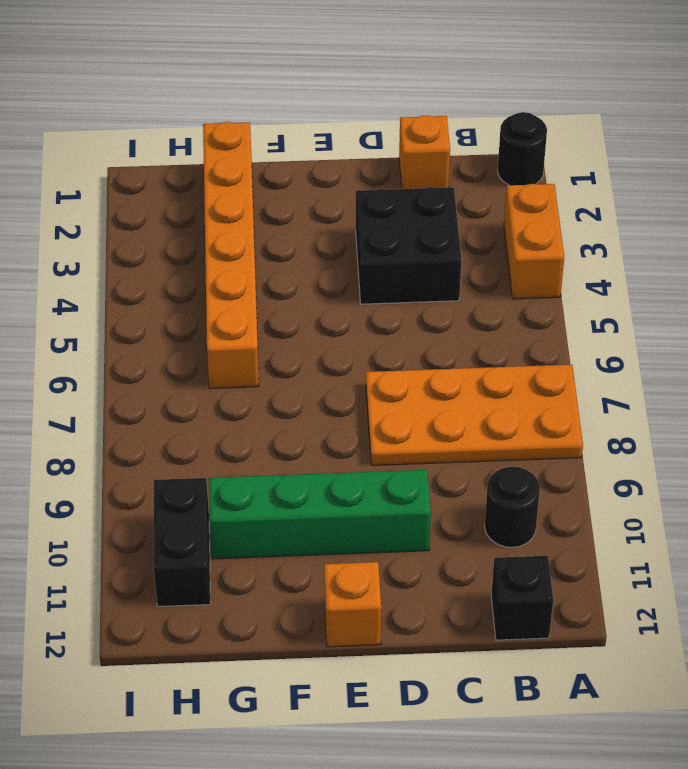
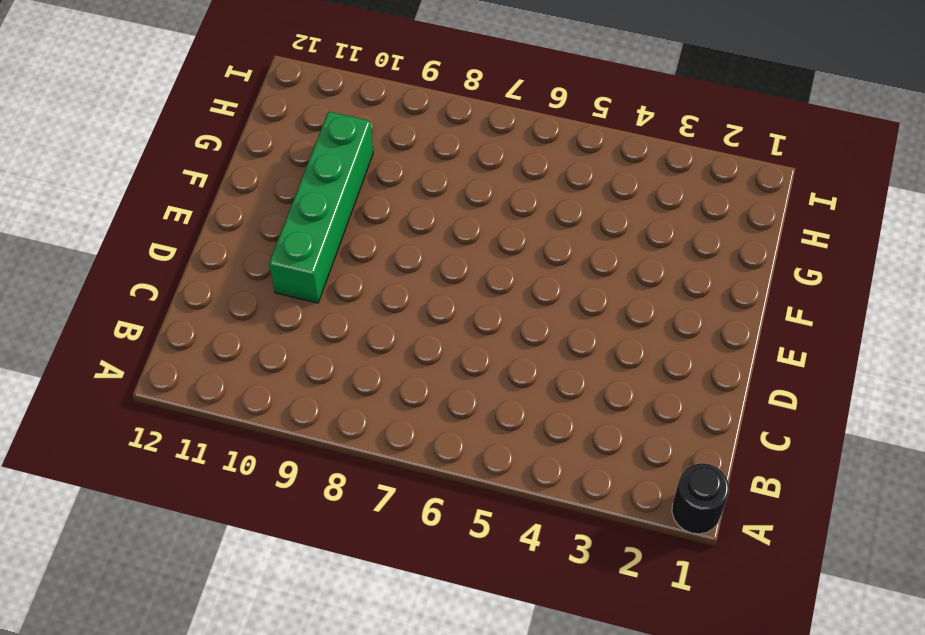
none -> orange 1x2 brick [504,184,564,299]
none -> orange 2x4 plate [366,365,583,465]

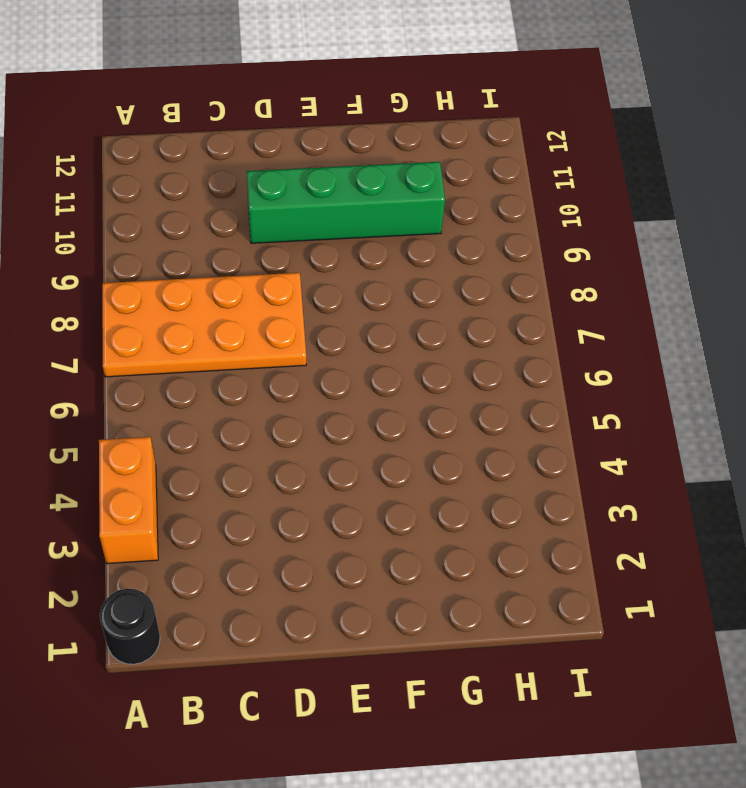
none -> black 1x1 round brick [484,467,540,547]
none -> black 1x1 brick [491,556,553,640]

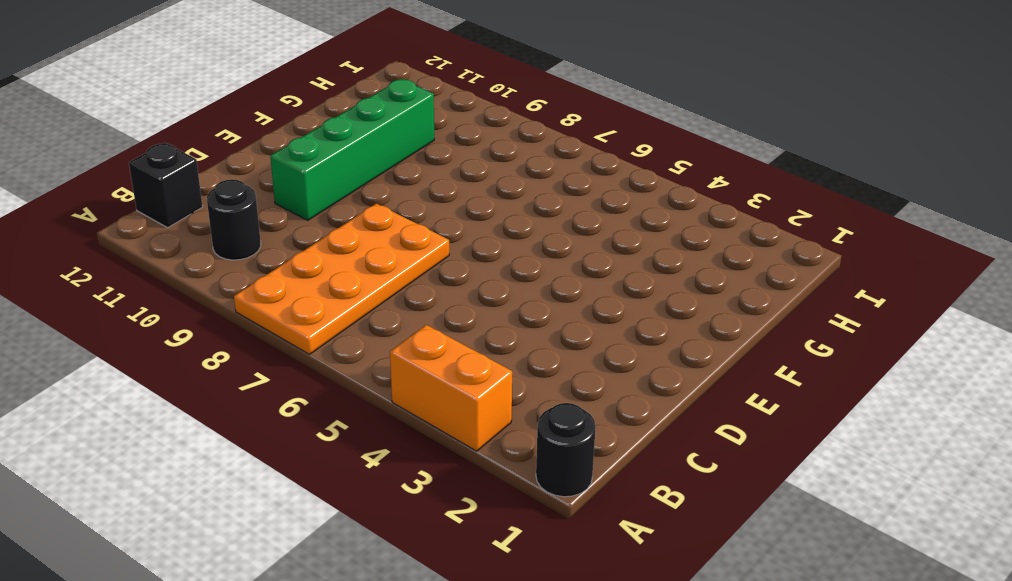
none -> orange 1x1 brick [399,115,450,189]
none -> black 2x2 brick [356,187,461,304]

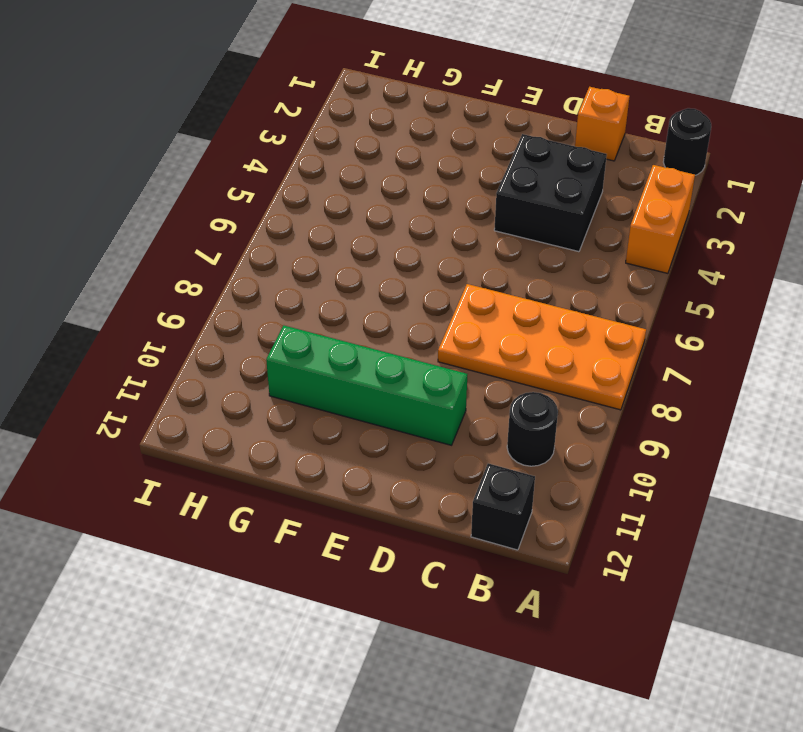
none -> orange 1x1 brick [324,562,381,647]
none -> orange 1x6 brick [203,122,259,388]

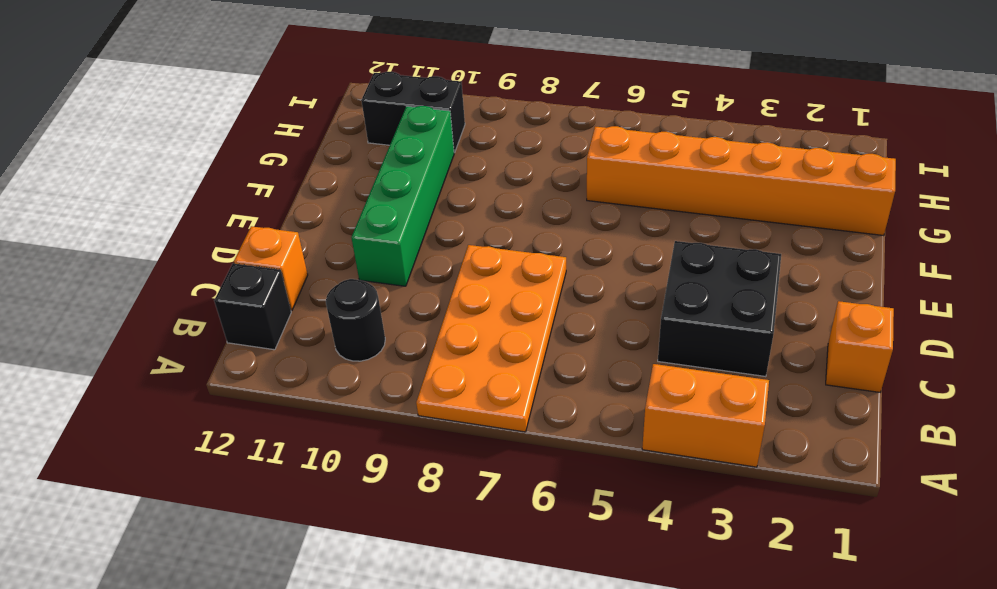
orange 1x1 brick [234,226,308,310] -> orange 1x1 brick moved to [324,562,381,647]
none -> black 1x1 round brick [498,112,547,185]

